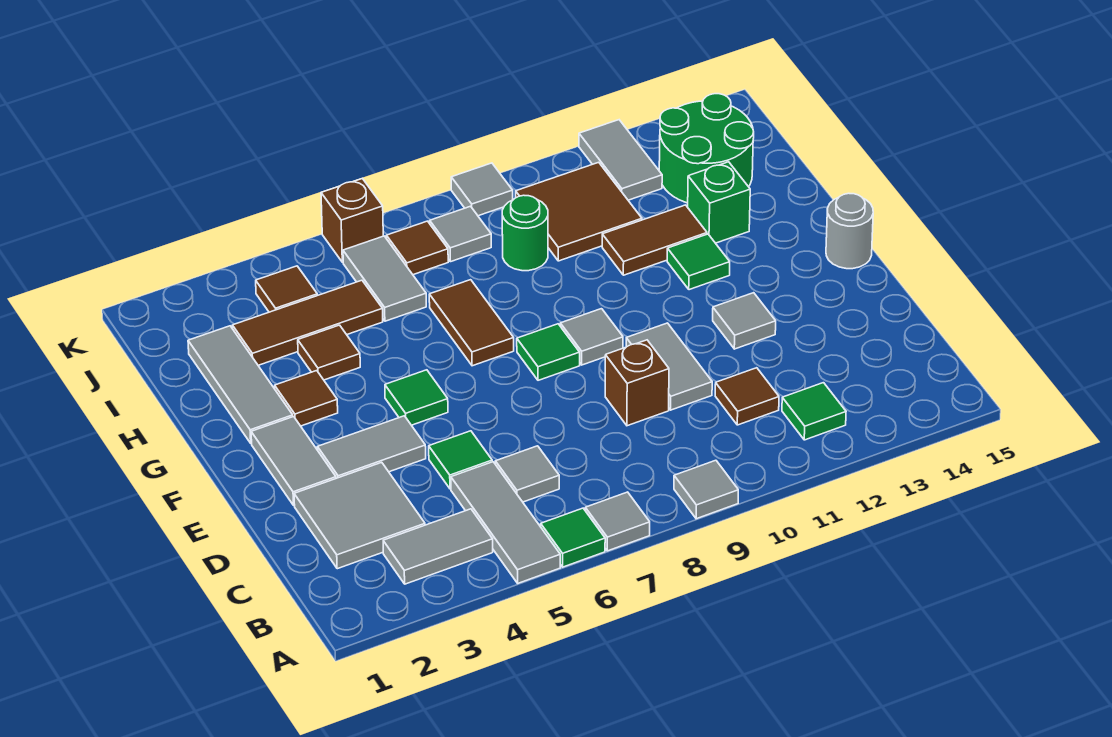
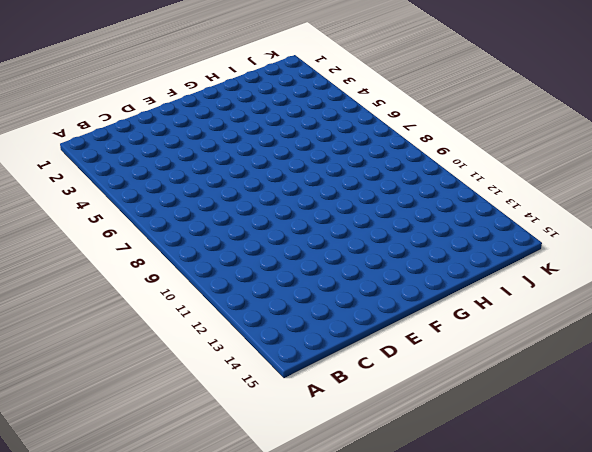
none -> grey 1x3 tile [451,462,560,583]
none -> green 1x1 tile [541,508,605,567]
none -> grey 1x1 tile [585,492,650,551]
none -> grey 1x1 tile [674,460,738,519]

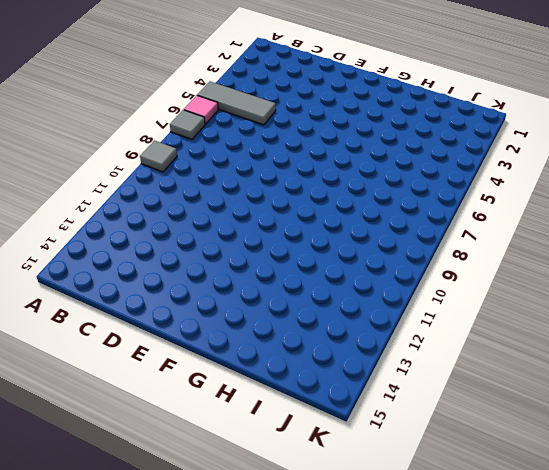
pink 1x1 tile [184,95,218,124] -> green 1x1 tile [541,508,605,567]
none -> grey 1x2 tile [383,509,493,584]
none -> green 1x1 tile [782,383,846,440]
none -> grey 2x2 tile [294,462,425,569]
none -> grey 1x1 tile [495,446,559,502]

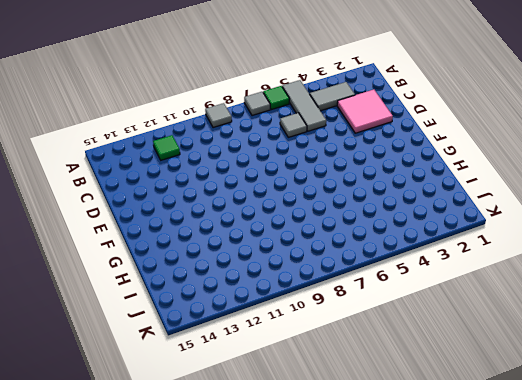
pink 2x2 tile [337,90,393,133] -> grey 2x2 tile [294,462,425,569]
none -> brown 1x1 tile [715,368,779,425]
none -> green 1x1 tile [429,431,492,489]
none -> brown 1x1 brick [605,340,669,426]
none -> grey 1x2 tile [626,323,712,410]

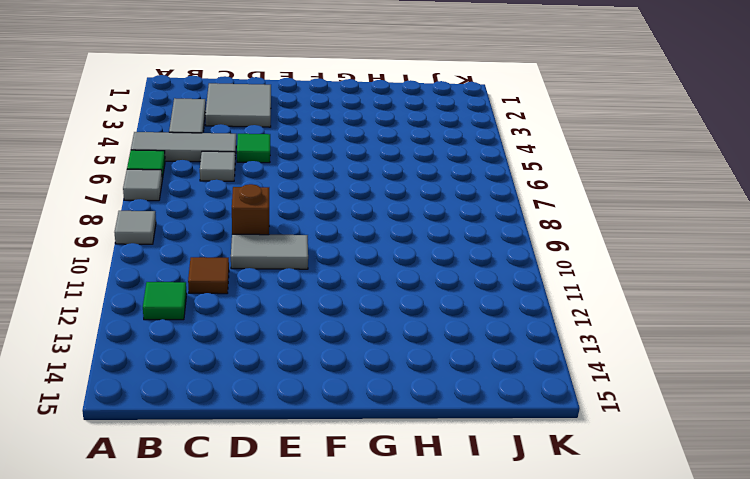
none -> grey 1x2 tile [251,417,336,505]
none -> grey 1x2 tile [317,416,426,478]
none -> grey 1x1 tile [713,293,776,349]
none -> green 1x1 tile [385,370,448,425]

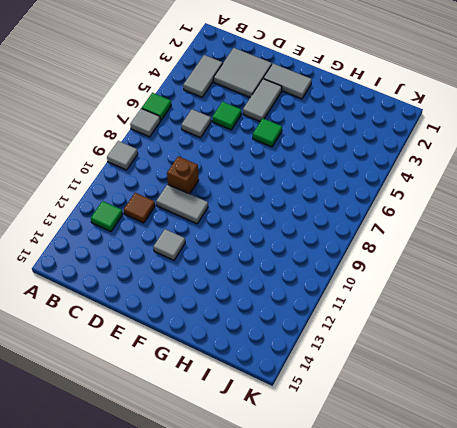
none -> grey 1x3 tile [451,462,560,583]
none -> green 1x1 tile [517,324,580,380]
none -> grey 1x1 tile [560,309,623,365]
none -> grey 1x1 round brick [826,193,873,269]

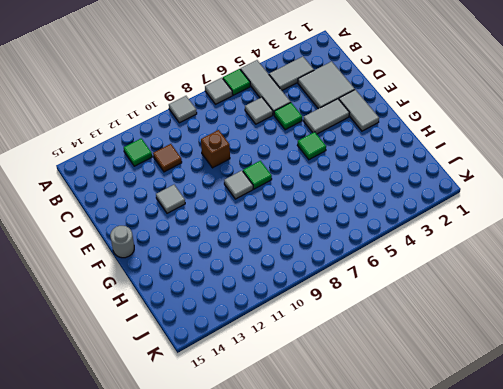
none -> grey 1x2 tile [626,323,712,410]
none -> grey 1x3 tile [188,326,293,443]
none -> brown 1x1 tile [275,371,338,426]
none -> brown 1x2 tile [429,280,514,366]

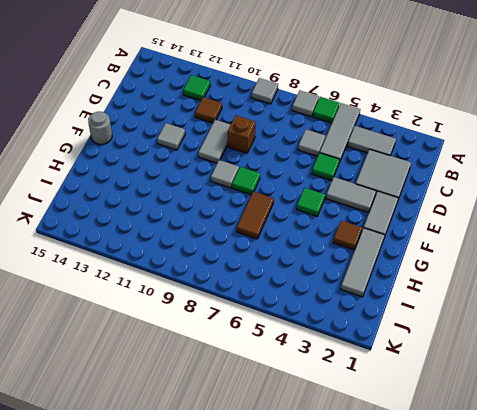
none -> green 1x1 tile [667,234,730,290]
none -> brown 1x1 tile [298,325,360,380]
none -> brown 1x2 tile [602,205,707,275]
none -> green 1x1 brick [688,162,750,243]

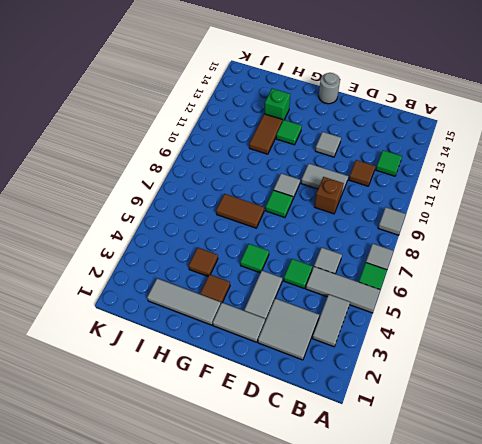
none -> brown 1x3 tile [232,280,383,365]
none -> grey 1x2 tile [343,236,426,321]
none -> green 1x1 round brick [502,195,548,271]
none -> brown 2x2 tile [516,162,642,261]

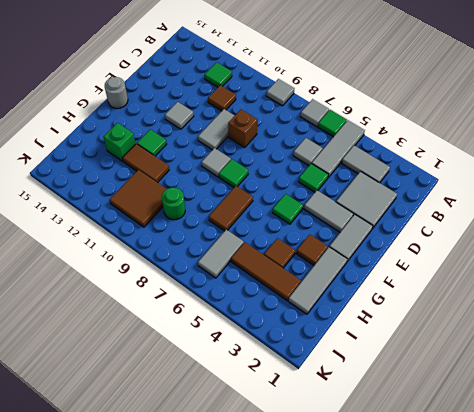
none -> green 2x2 round brick [659,94,754,203]
none -> brown 1x1 tile [256,266,317,312]
none -> brown 1x1 tile [386,221,448,275]
none -> grey 1x1 tile [430,206,491,262]

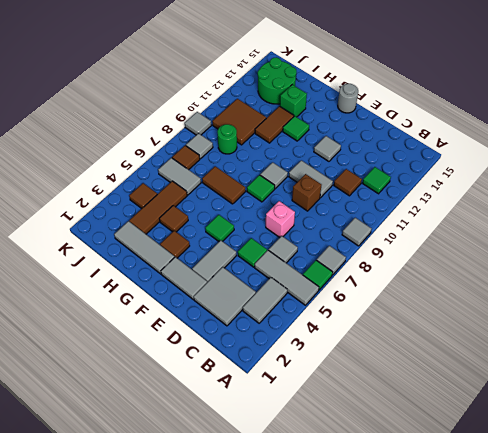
pink 1x1 brick [266,201,295,238] -> none
none -> grey 1x2 tile [579,120,662,200]
none -> brown 1x1 brick [321,179,383,262]

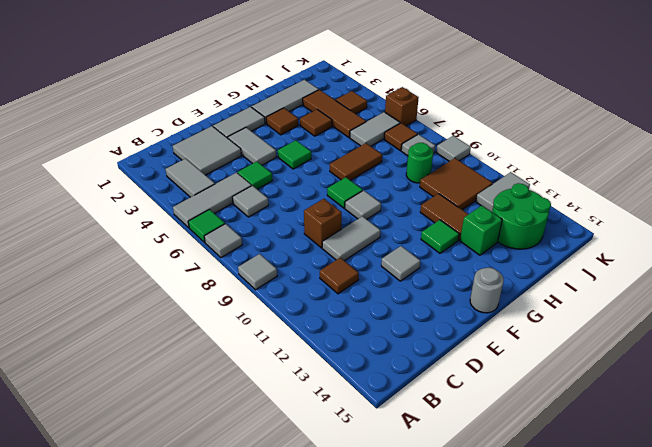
none -> green 1x1 tile [782,383,846,440]

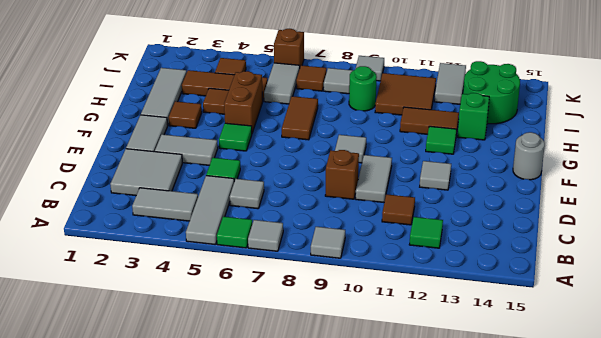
brown 1x2 brick [224,71,263,133] -> none
none -> green 1x1 tile [517,324,580,380]

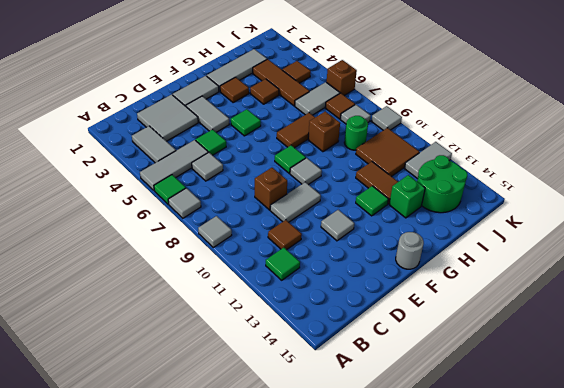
brown 1x1 brick [308,111,340,152] -> none

